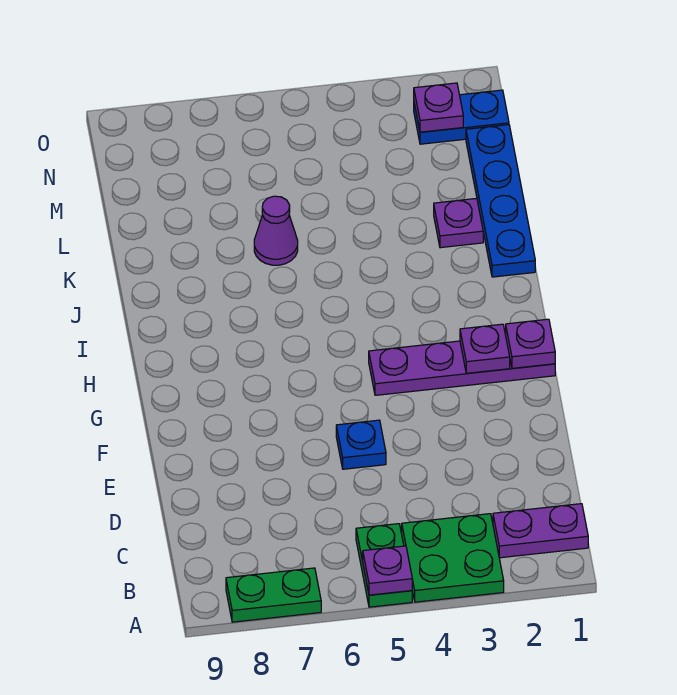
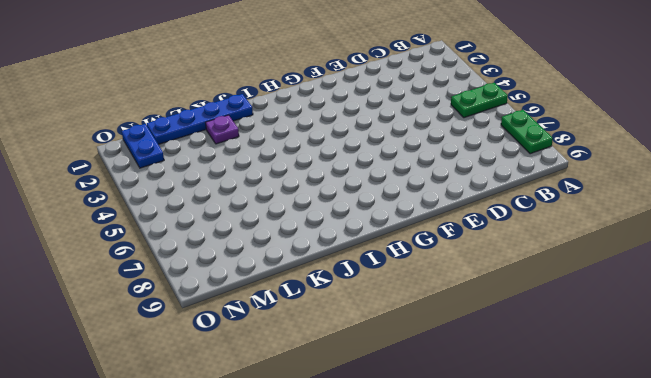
none -> green 2x2 plate [402,514,504,602]
none -> purple 1x2 plate [493,504,588,558]
none -> blue 1x1 plate [336,420,386,469]

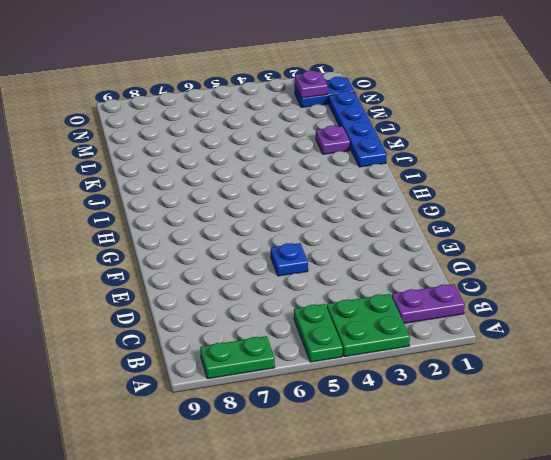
none -> purple 1x4 plate [369,341,555,395]
none -> purple 1x1 cone [254,196,298,265]
none -> purple 1x1 plate [363,546,412,595]

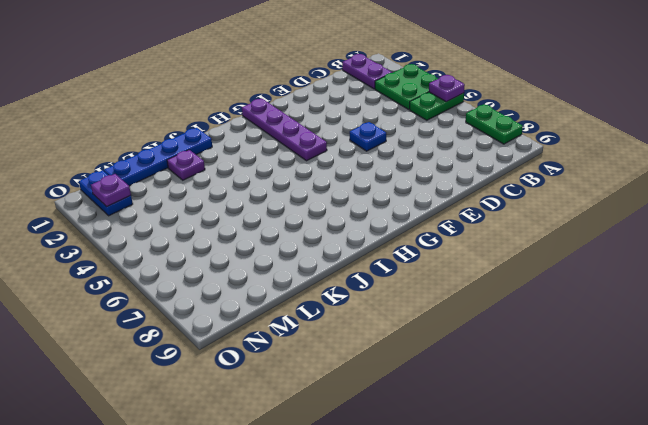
none -> purple 1x1 cone [254,196,298,265]
none -> purple 1x1 plate [506,319,555,368]
none -> purple 1x1 plate [460,324,510,373]

